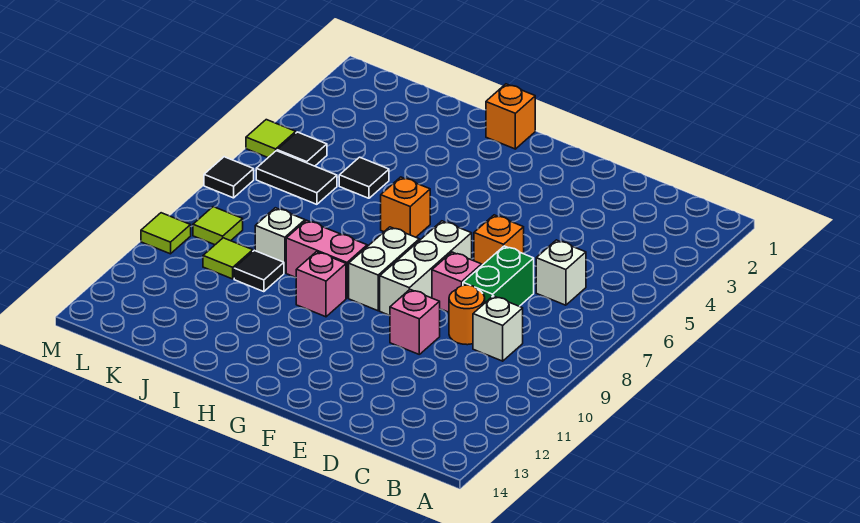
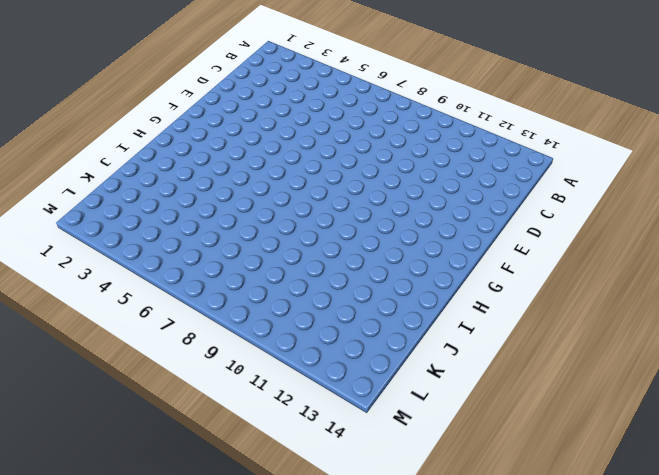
none -> white 1x1 brick [536,240,586,305]
none -> white 1x1 brick [473,296,523,361]
none -> green 1x2 brick [463,246,534,306]

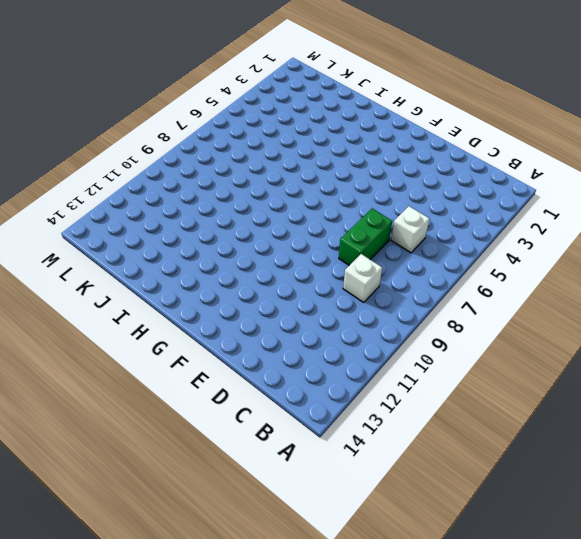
none -> orange 1x1 round brick [449,285,485,345]
none -> orange 1x1 brick [474,215,524,265]
none -> pink 1x1 brick [432,252,482,312]

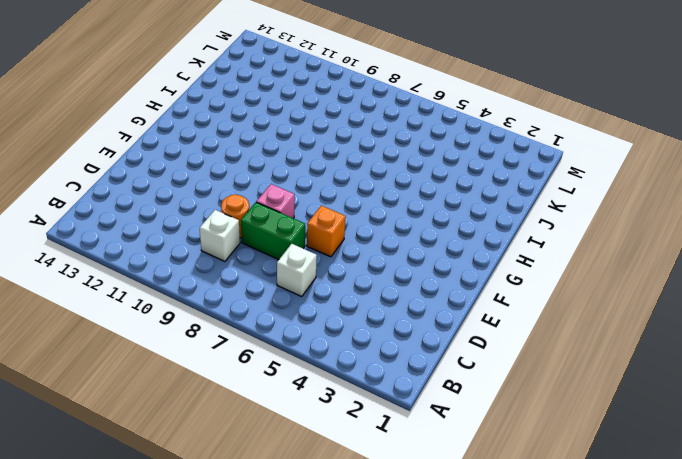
none -> pink 1x1 brick [390,290,440,354]
none -> white 1x3 brick [380,221,472,316]
none -> white 1x2 brick [349,227,419,311]

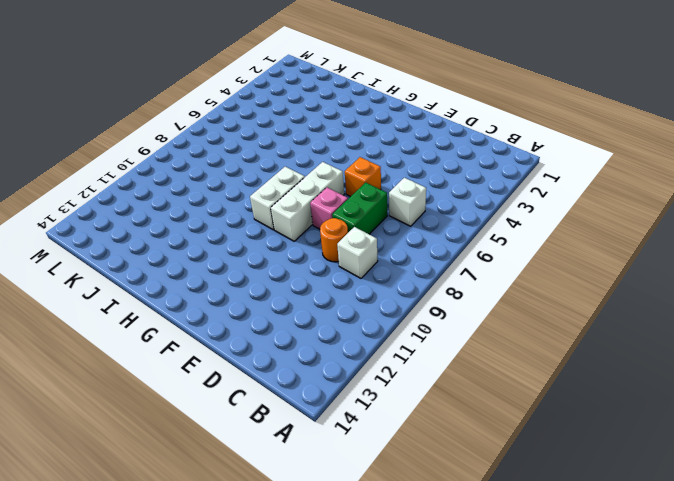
none -> pink 1x1 brick [390,290,440,354]
none -> orange 1x1 brick [486,84,535,149]
none -> orange 1x1 brick [381,177,430,237]

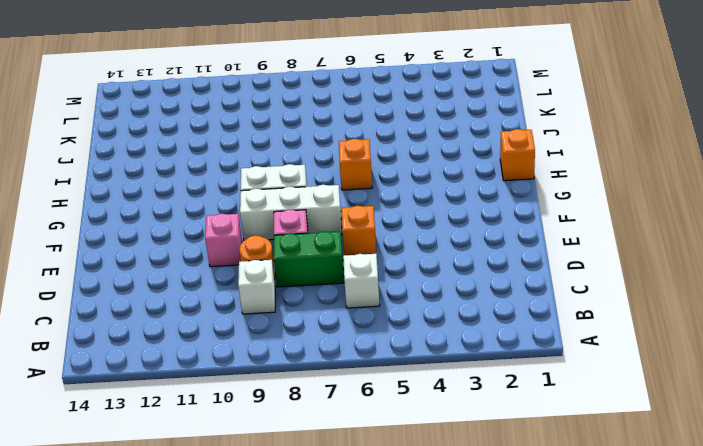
none -> pink 1x2 brick [286,220,367,298]
none -> pink 1x1 brick [296,252,346,317]
none -> black 1x1 tile [339,157,389,198]

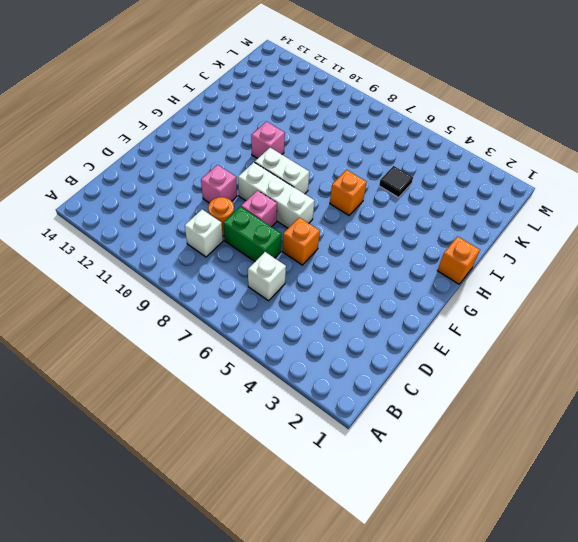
none -> pink 1x2 brick [286,220,367,298]
none -> white 1x1 brick [255,208,305,273]
none -> black 1x1 tile [234,250,284,292]

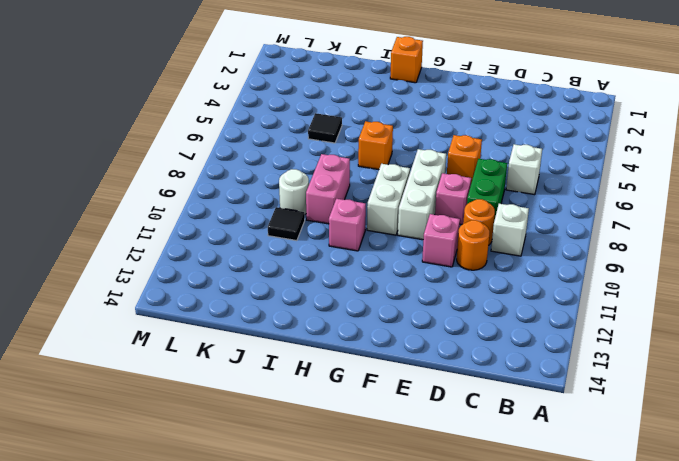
orange 1x1 round brick [457,220,489,270] -> none
pink 1x2 brick [306,154,350,224] -> pink 1x2 brick turned to [286,220,367,298]
white 1x1 round brick [279,169,309,214] -> white 1x1 brick [255,208,305,273]
none -> black 1x2 tile [256,151,337,204]
none -> lime 1x1 tile [203,238,253,279]
none -> black 1x1 tile [277,132,327,166]

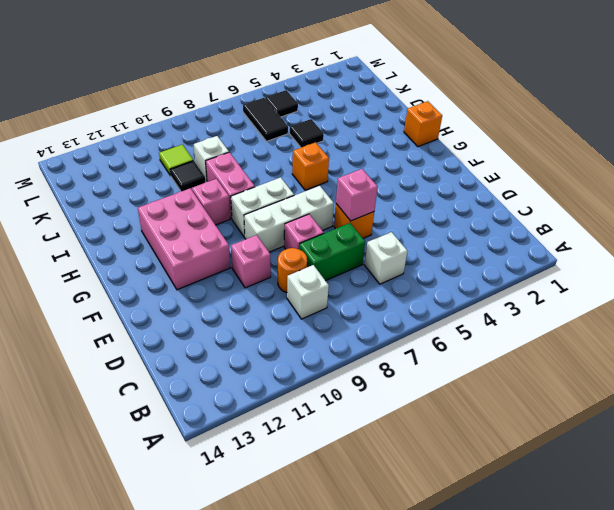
pink 1x1 brick [336,169,378,221] -> none
pink 2x3 brick [138,188,230,290] -> none
none -> lime 1x1 tile [193,207,243,245]
none -> lime 1x1 tile [246,120,296,157]
none -> black 1x1 tile [204,157,254,198]

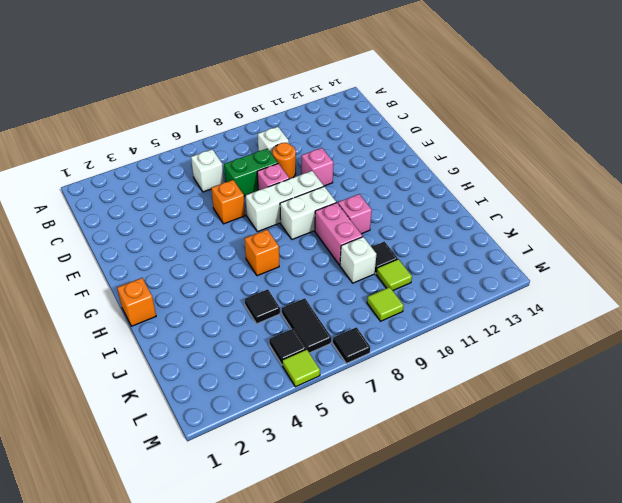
none -> lime 1x1 tile [141,213,191,254]

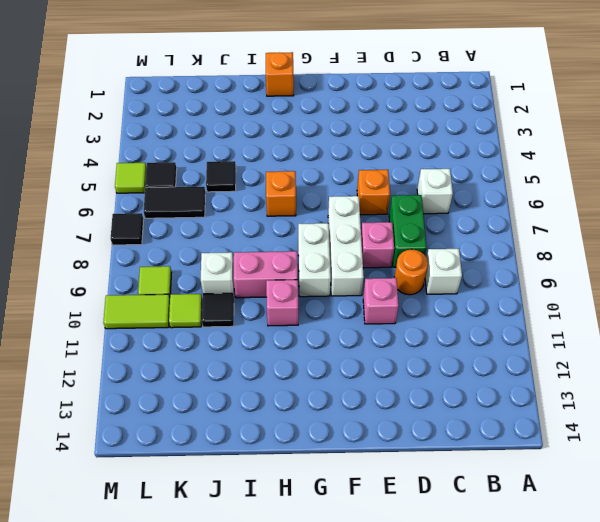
lime 1x2 tile [103,294,170,329] -> lime 1x1 tile [141,213,191,254]

